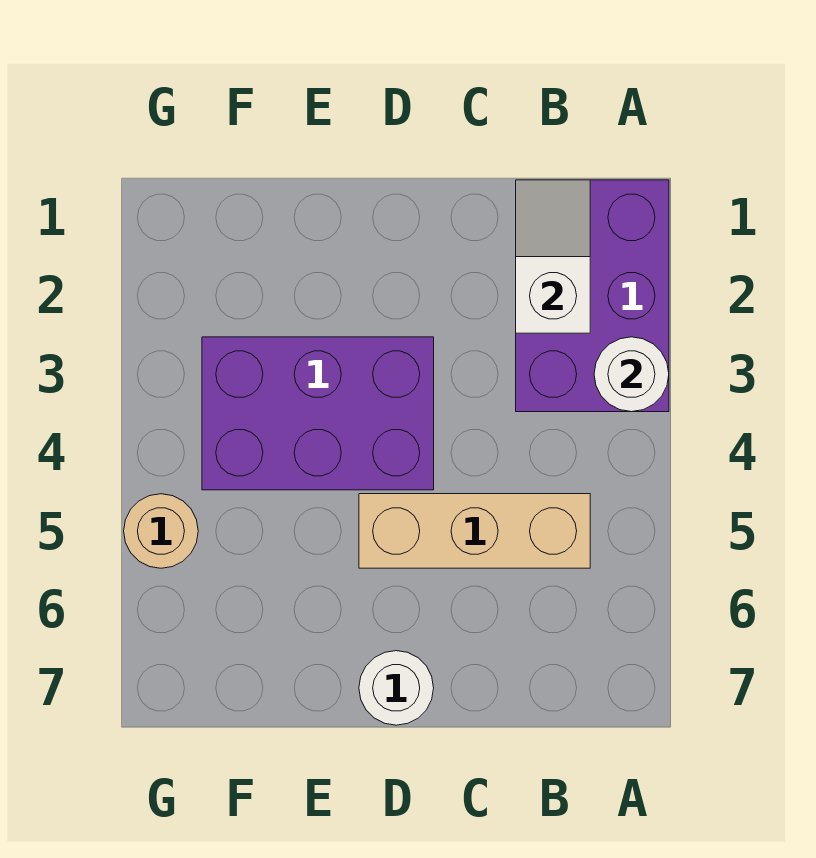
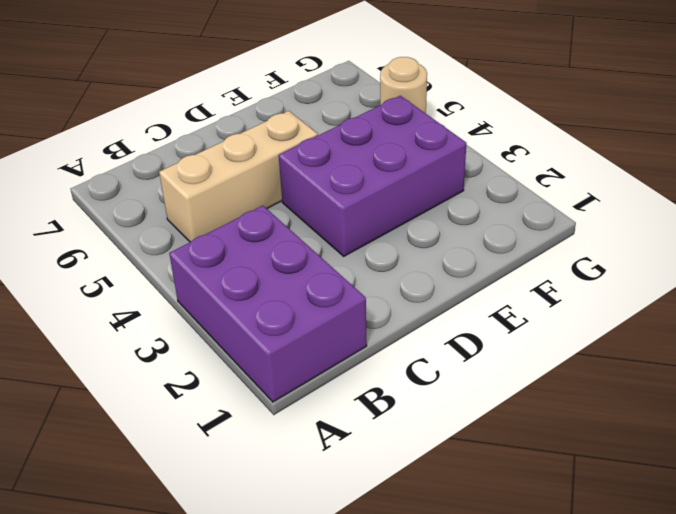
none -> white 1x1 round brick [359,651,434,725]
none -> white 1x1 round brick [594,337,669,412]

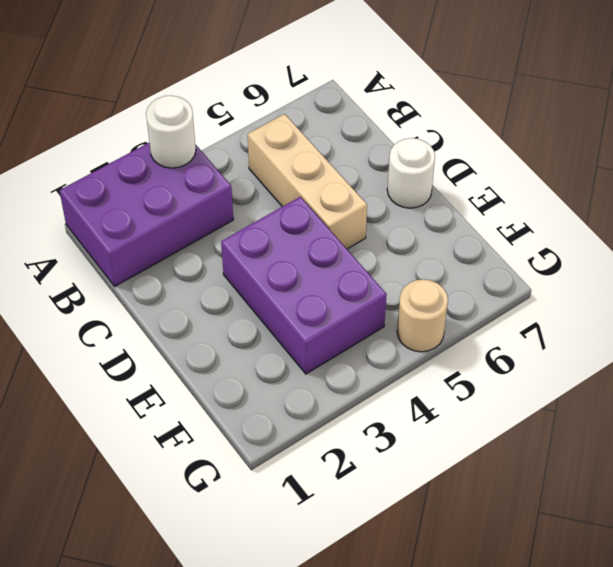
none -> white 1x2 slope [516,180,590,333]

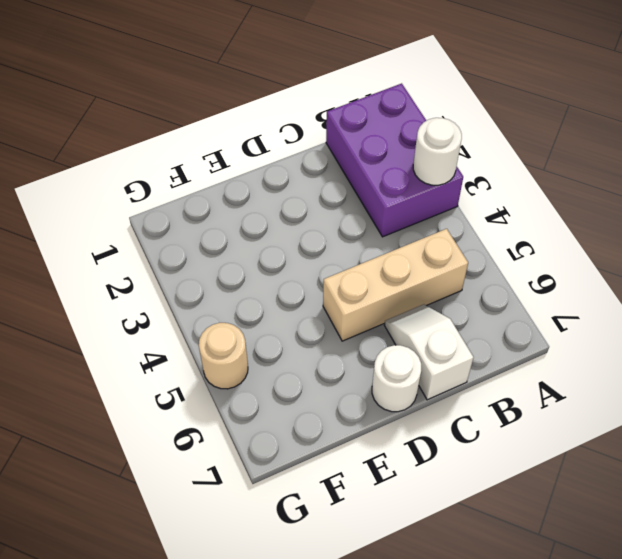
white 1x2 slope [385,304,474,400] -> white 1x2 slope moved to [516,180,590,333]
none -> purple 2x3 brick [202,337,434,490]

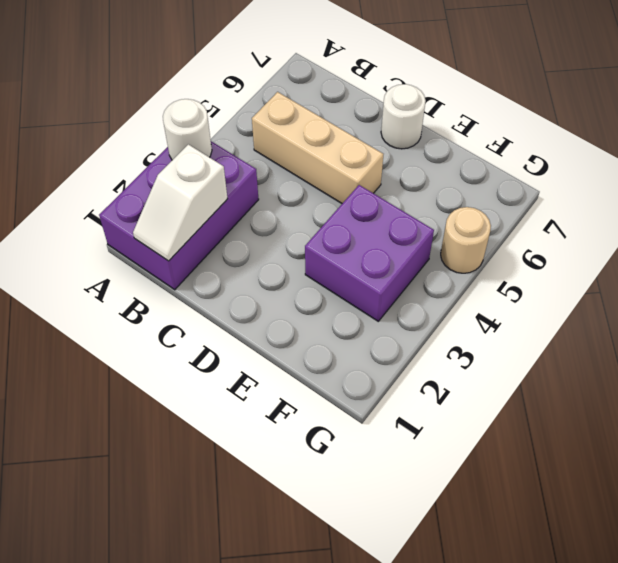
purple 2x2 brick [305,185,434,321] -> purple 2x3 brick [202,337,434,490]

